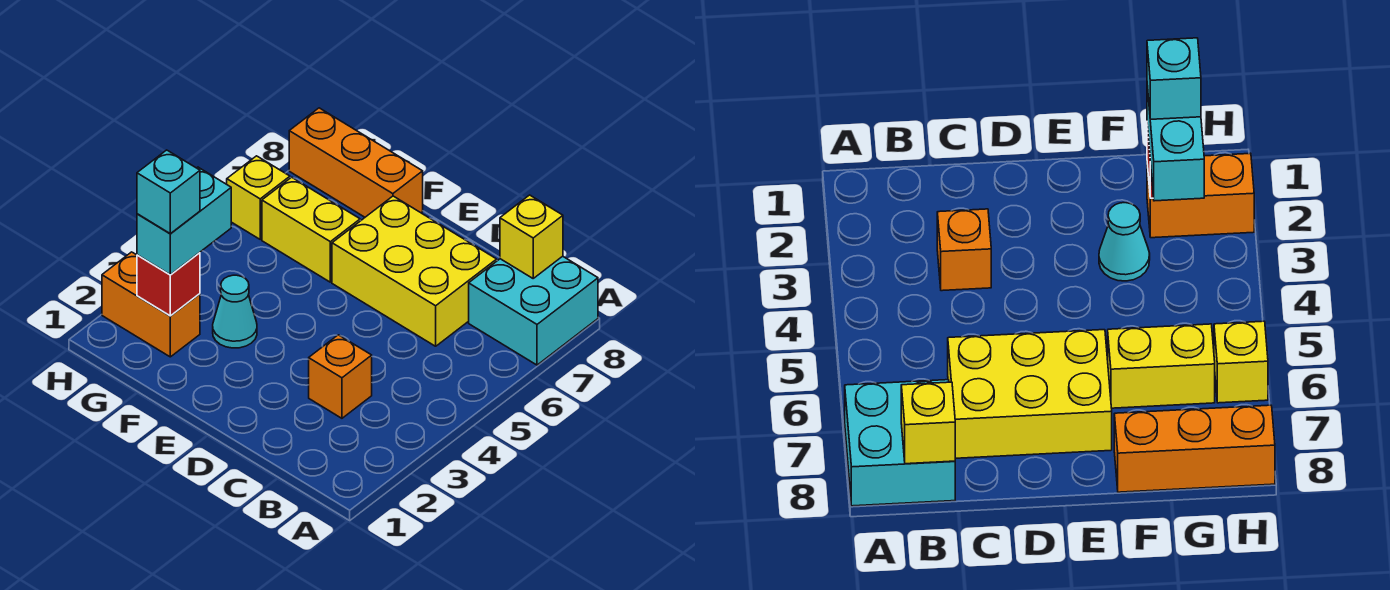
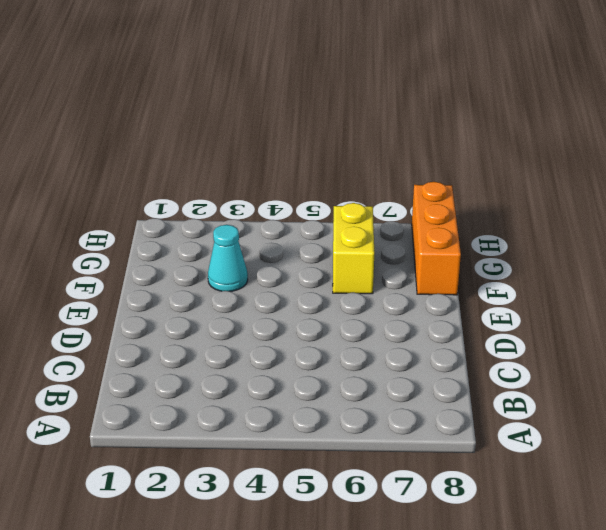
none -> cyan 2x2 brick [469,256,598,365]
none -> orange 1x1 brick [309,335,372,418]
none -> yellow 2x3 brick [332,196,497,346]

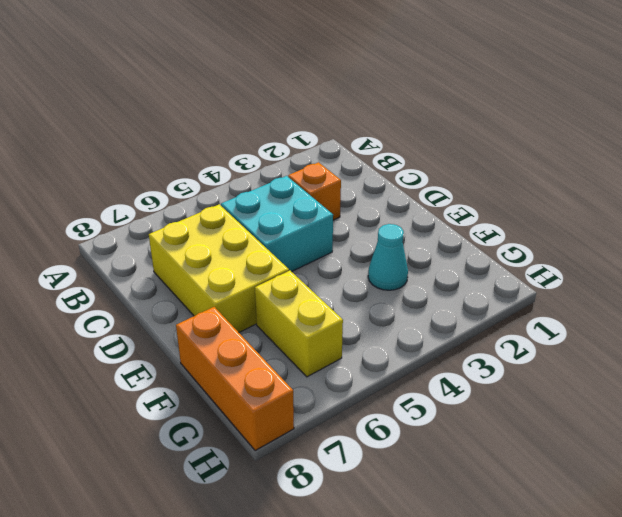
cyan 2x2 brick [221,176,333,272] -> cyan 2x2 brick moved to [469,256,598,365]
none -> orange 1x2 brick [102,252,200,357]
none -> yellow 1x1 brick [227,156,290,239]
none -> yellow 1x1 brick [500,195,563,278]

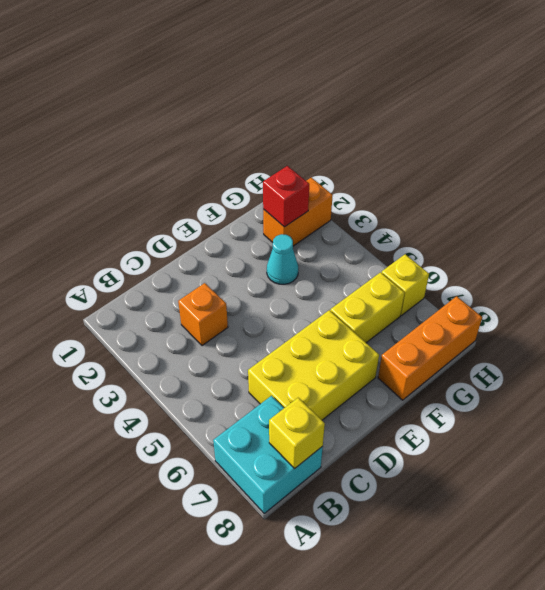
none -> cyan 1x2 brick [137,167,231,275]
none -> cyan 1x1 brick [137,150,200,234]

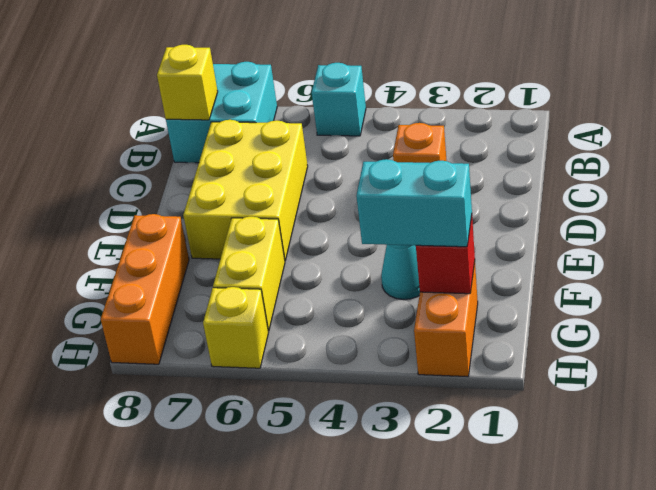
cyan 1x1 brick [312,63,366,136] -> cyan 1x1 brick moved to [137,150,200,234]

